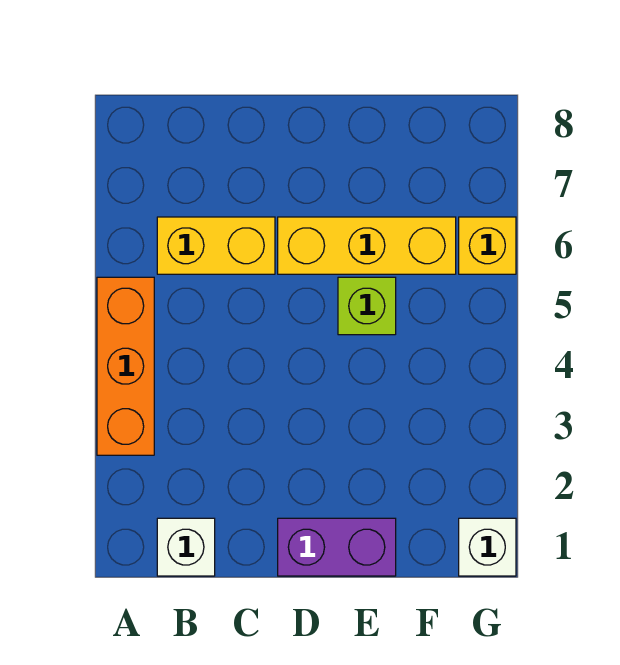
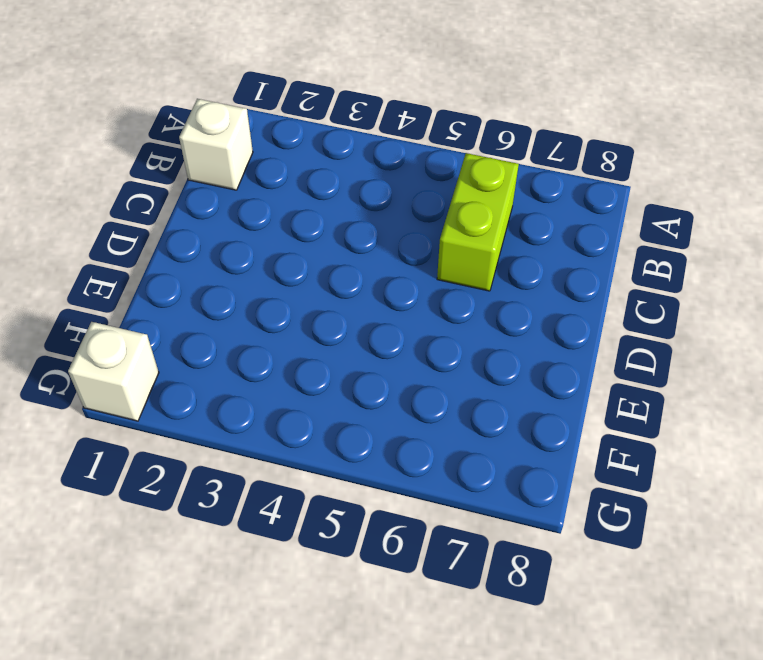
lime 1x2 brick [437,153,519,291] -> yellow 1x2 brick [157,217,275,274]
none -> orange 1x3 brick [97,277,154,455]
none -> purple 1x2 brick [278,518,396,576]

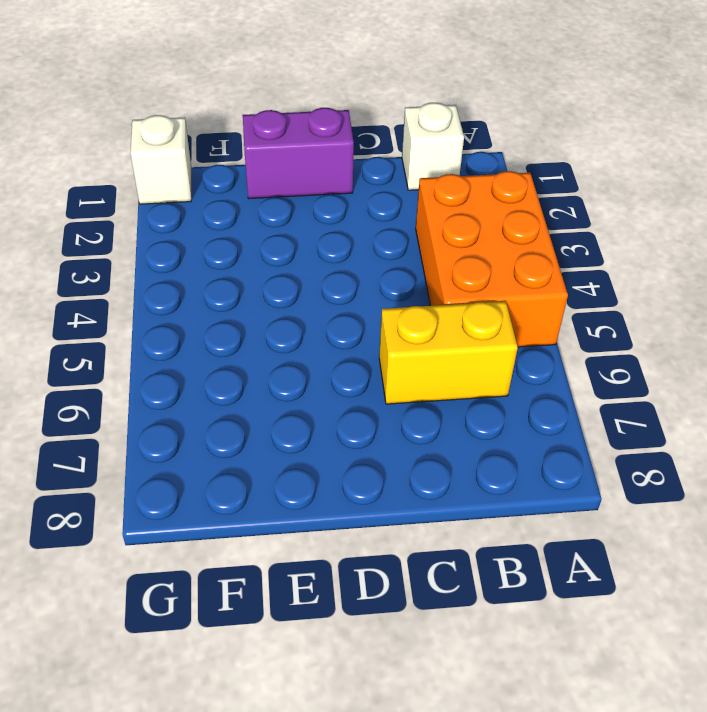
orange 2x3 brick [416,171,568,347] -> orange 1x3 brick [97,277,154,455]
none -> yellow 1x3 brick [278,217,456,274]
none -> lime 1x1 brick [338,277,396,335]

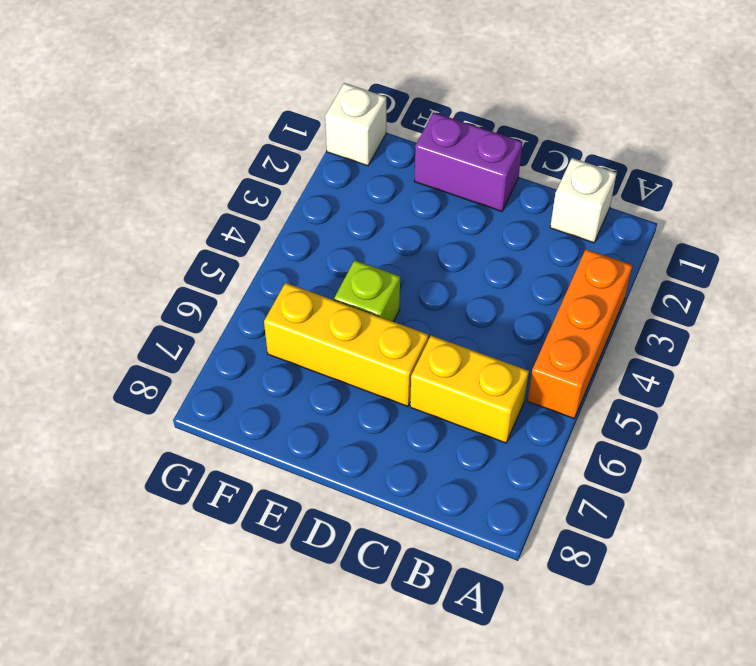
none -> yellow 1x1 brick [459,217,516,274]

